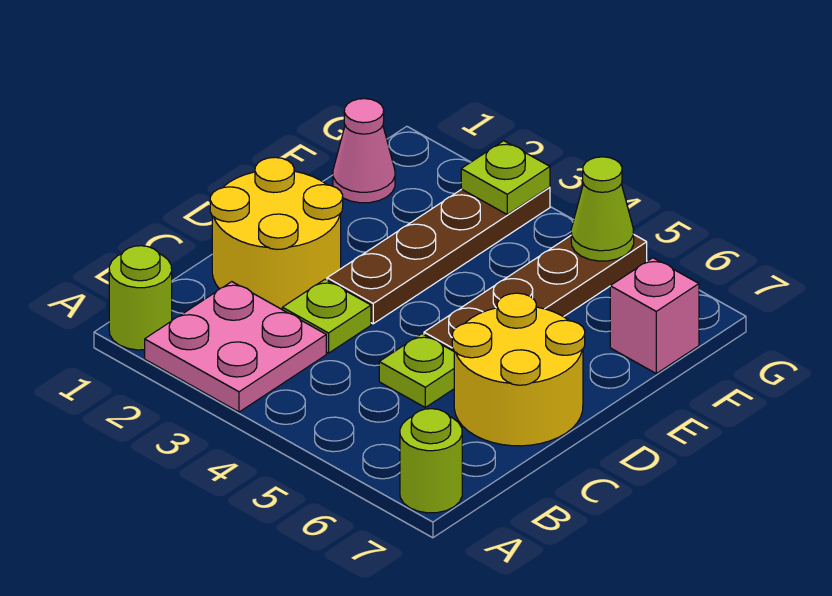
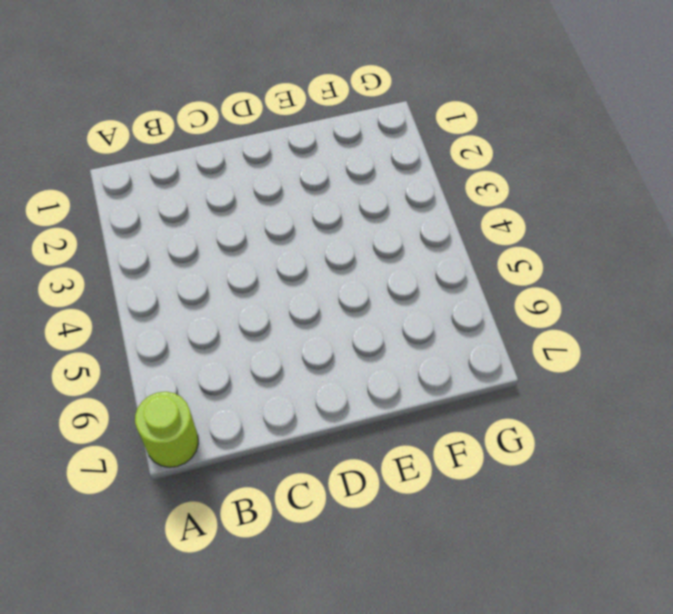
none -> lime 1x1 round brick [109,246,172,350]
none -> pink 2x2 plate [145,282,326,412]
none -> yellow 2x2 round brick [210,157,343,309]

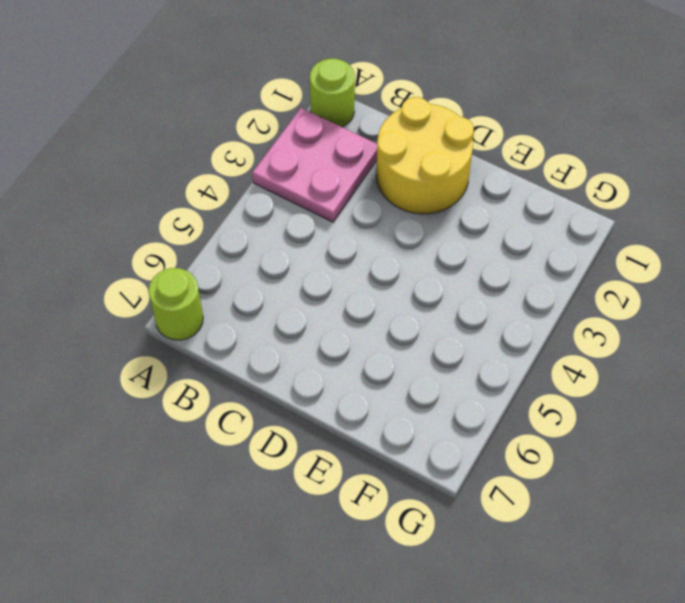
none -> lime 1x1 plate [282,280,371,353]
none -> lime 1x1 plate [379,334,454,407]
none -> yellow 2x2 round brick [452,293,585,446]

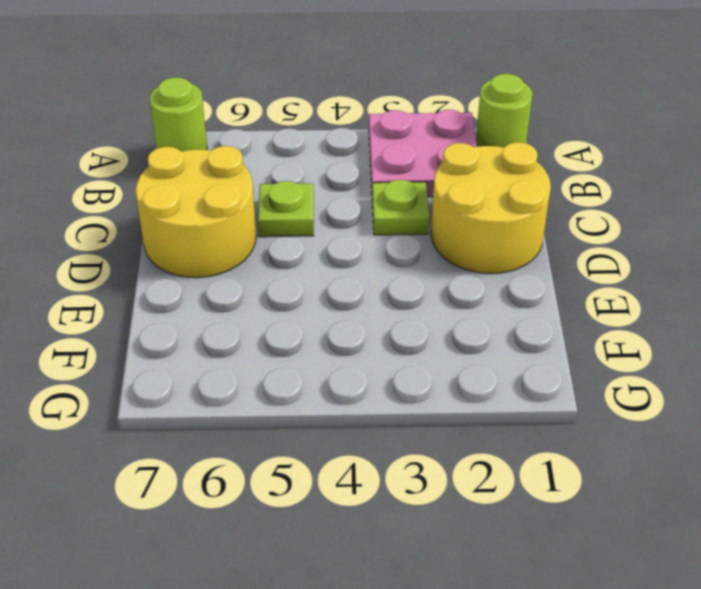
none -> brown 1x4 plate [327,187,550,324]
none -> brown 1x4 plate [424,235,647,351]
none -> pink 1x1 cone [333,99,395,203]

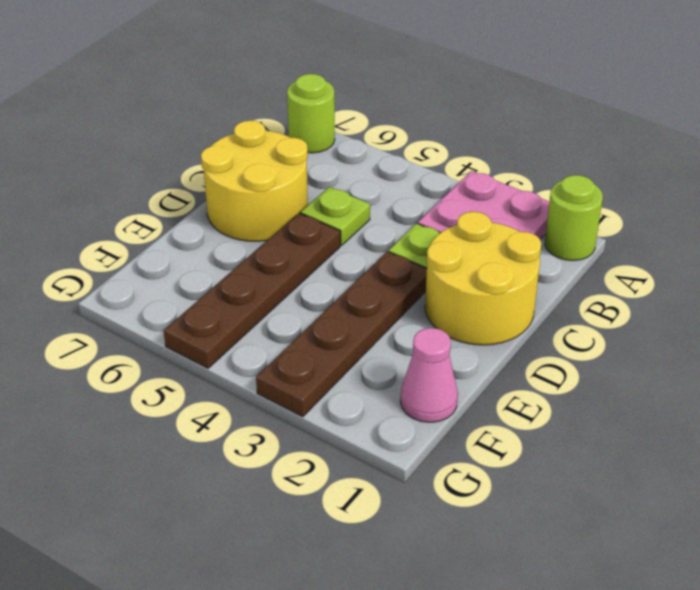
none -> pink 1x1 brick [610,258,699,373]
none -> lime 1x1 plate [461,141,550,214]
none -> lime 1x1 cone [571,157,634,261]

